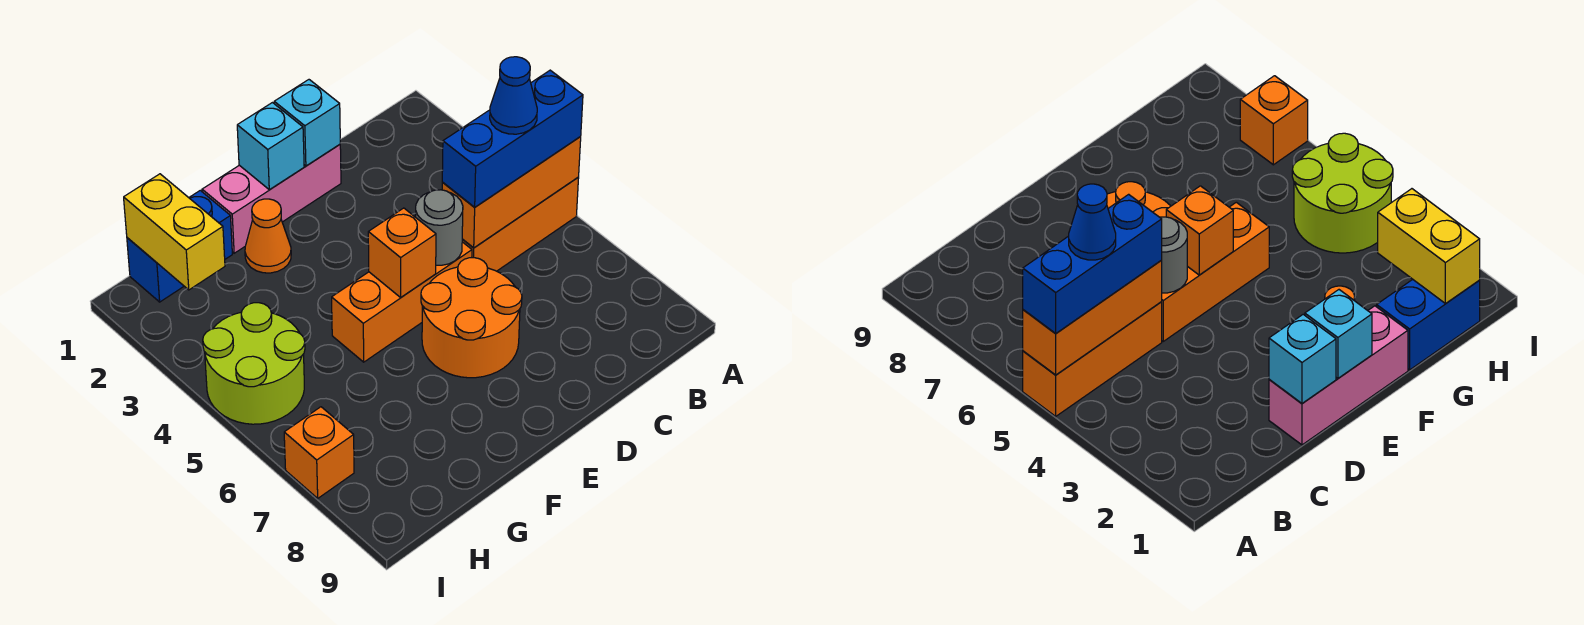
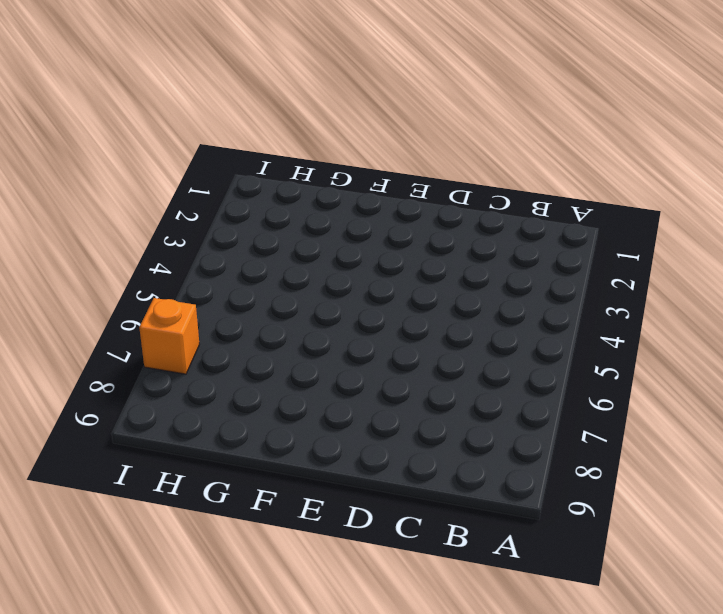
none -> orange 1x3 brick [462,178,579,271]
none -> pink 1x3 brick [202,144,341,253]
none -> orange 1x3 brick [332,242,472,362]

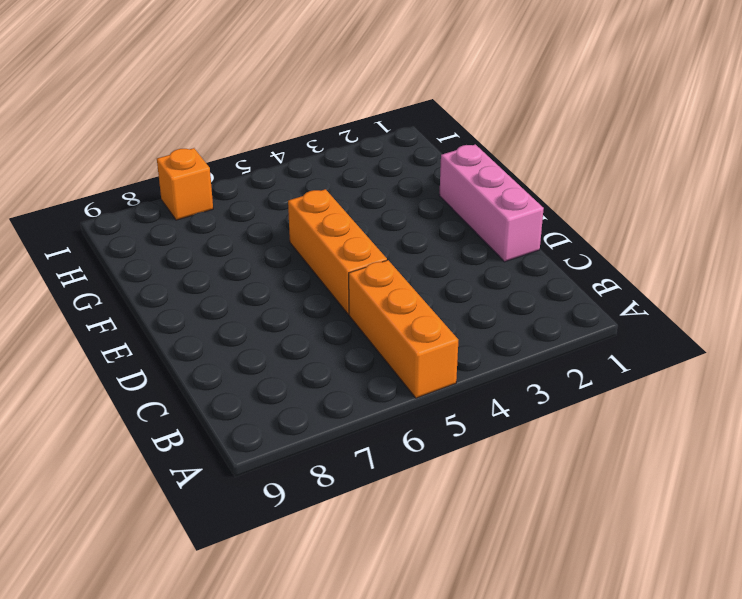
none -> orange 2x2 round brick [421,258,522,378]
none -> orange 1x1 cone [245,199,291,273]
none -> blue 1x2 brick [127,190,232,302]

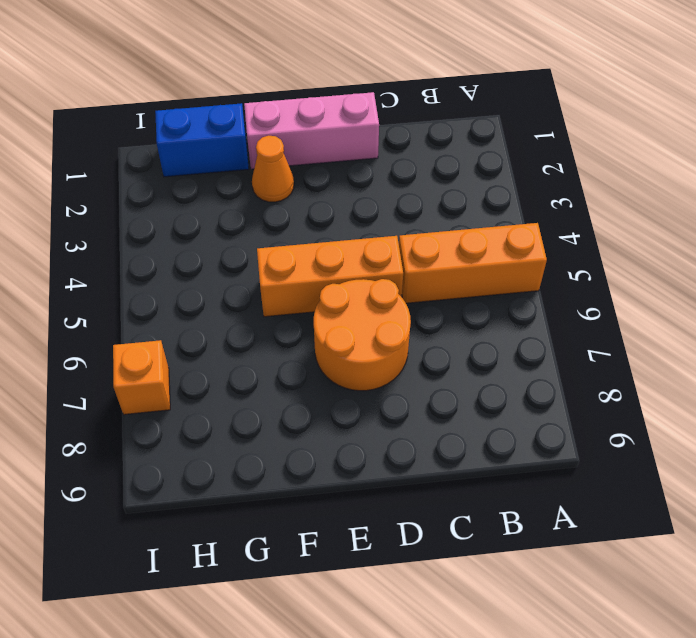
none -> lime 2x2 round brick [203,303,305,424]
none -> orange 1x3 brick [442,137,581,248]
none -> cyan 1x1 brick [274,80,340,166]

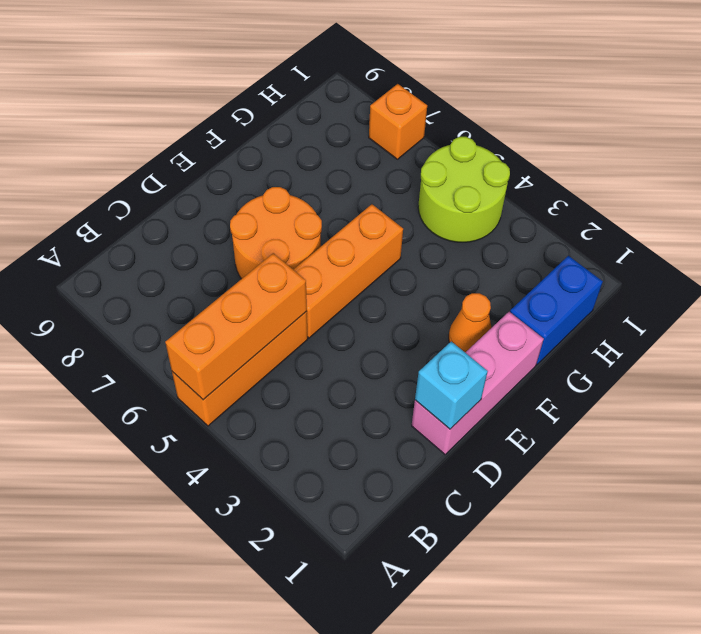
none -> grey 1x1 round brick [416,190,463,265]
none -> cyan 1x1 brick [237,103,304,190]
none -> orange 1x1 brick [368,208,436,297]

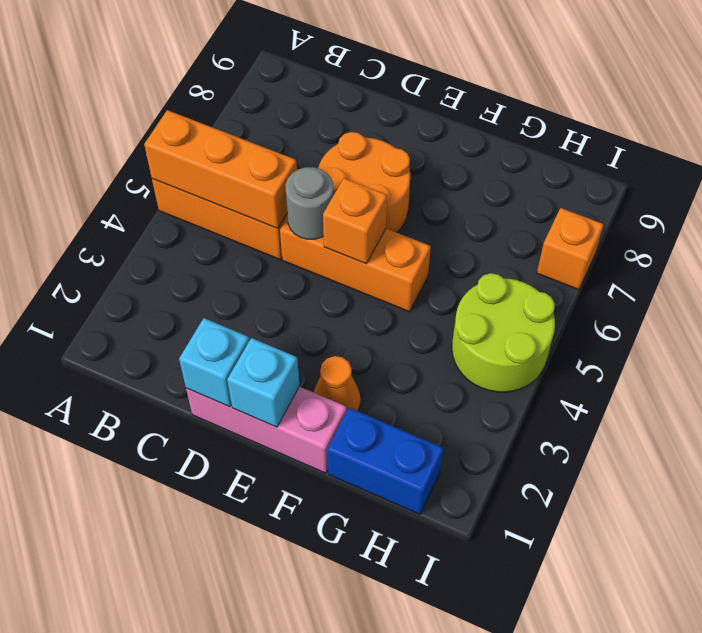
none -> yellow 1x2 brick [124,174,225,290]
none -> blue 1x3 brick [442,70,583,207]
none -> blue 1x1 cone [490,57,537,134]

